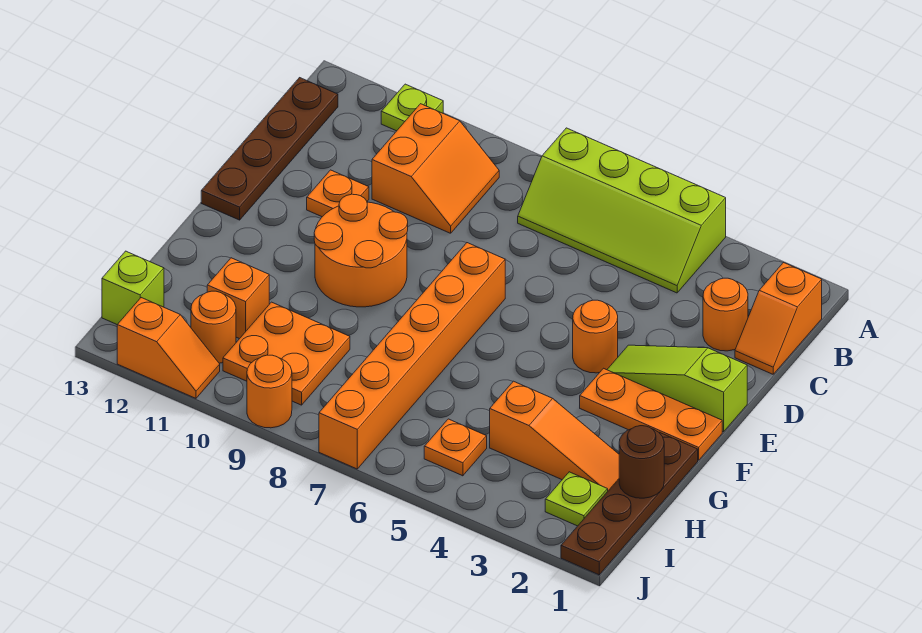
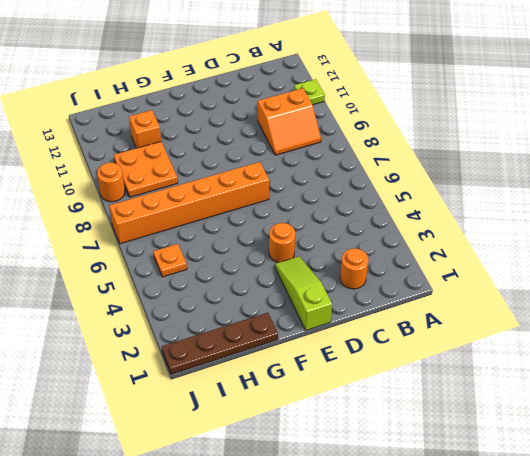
none -> lime 2x4 slope [518,128,726,293]
none -> orange 1x2 slope [735,263,822,374]
none -> brown 1x4 plate [201,78,338,220]

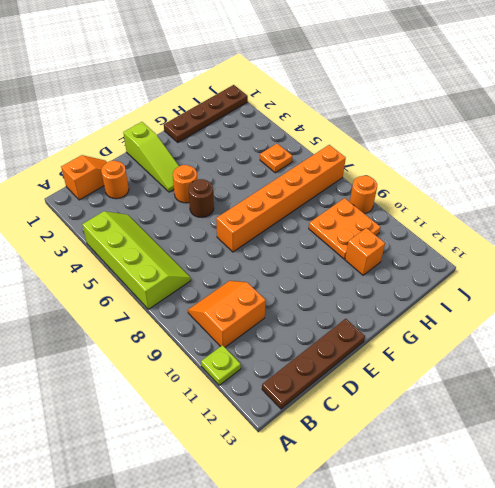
brown 1x1 round brick [188,179,214,218] -> brown 1x1 round brick moved to [619,426,664,498]
none -> orange 1x1 plate [307,170,369,217]
none -> orange 2x2 round brick [314,194,408,307]
none -> orange 1x3 plate [580,368,722,460]

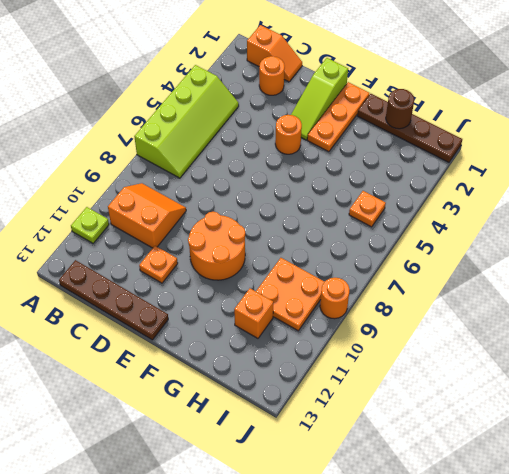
none -> orange 1x6 brick [319,243,505,469]
none -> orange 1x3 slope [490,381,619,491]
none -> lime 1x1 plate [545,472,608,526]

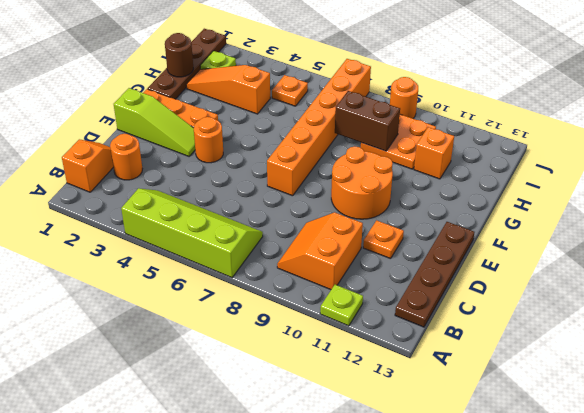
brown 1x2 brick [335,91,400,151] -> none
none -> orange 1x1 round brick [191,291,236,363]
none -> lime 1x1 brick [102,251,164,324]
none -> orange 1x2 slope [117,298,220,398]

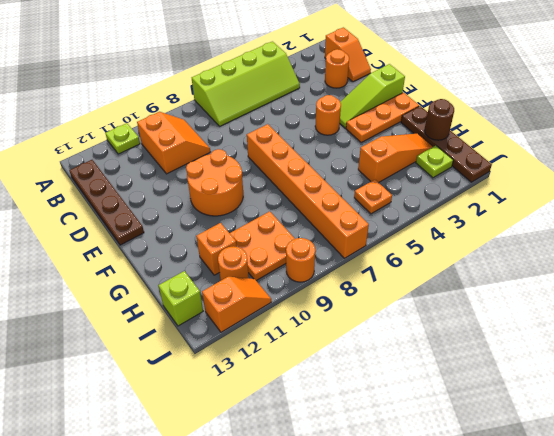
none -> orange 1x1 plate [307,170,369,217]

